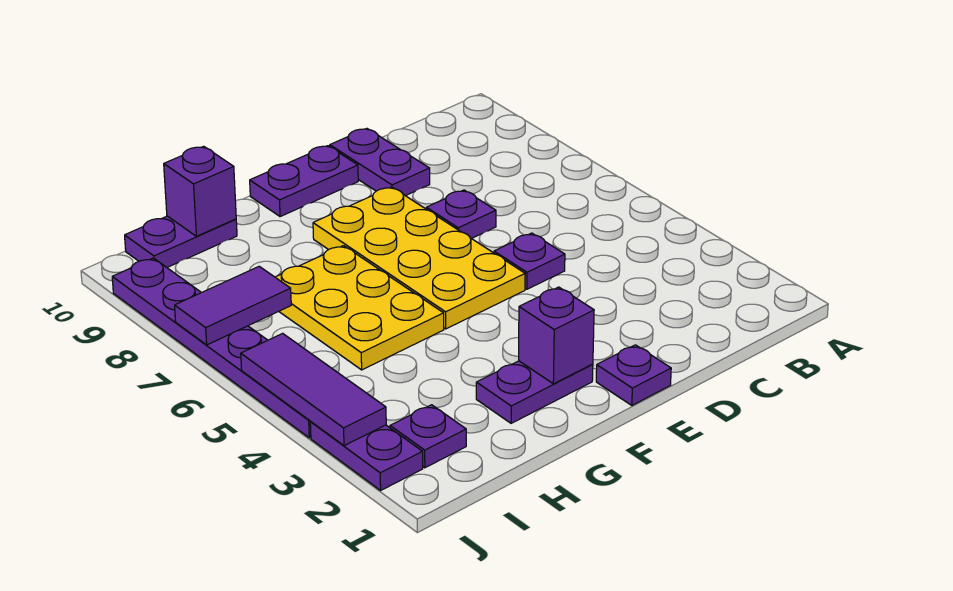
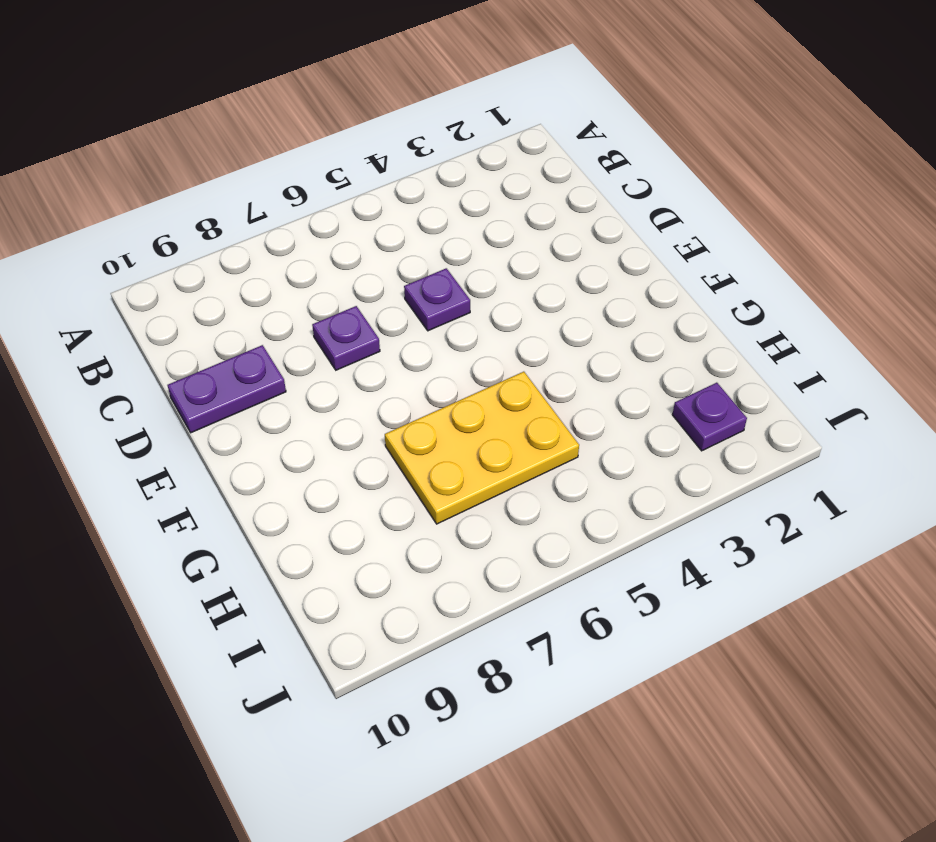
none -> purple 1x1 plate [596,345,671,405]
none -> yellow 2x4 plate [313,187,525,329]
none -> purple 1x2 plate [250,146,358,217]

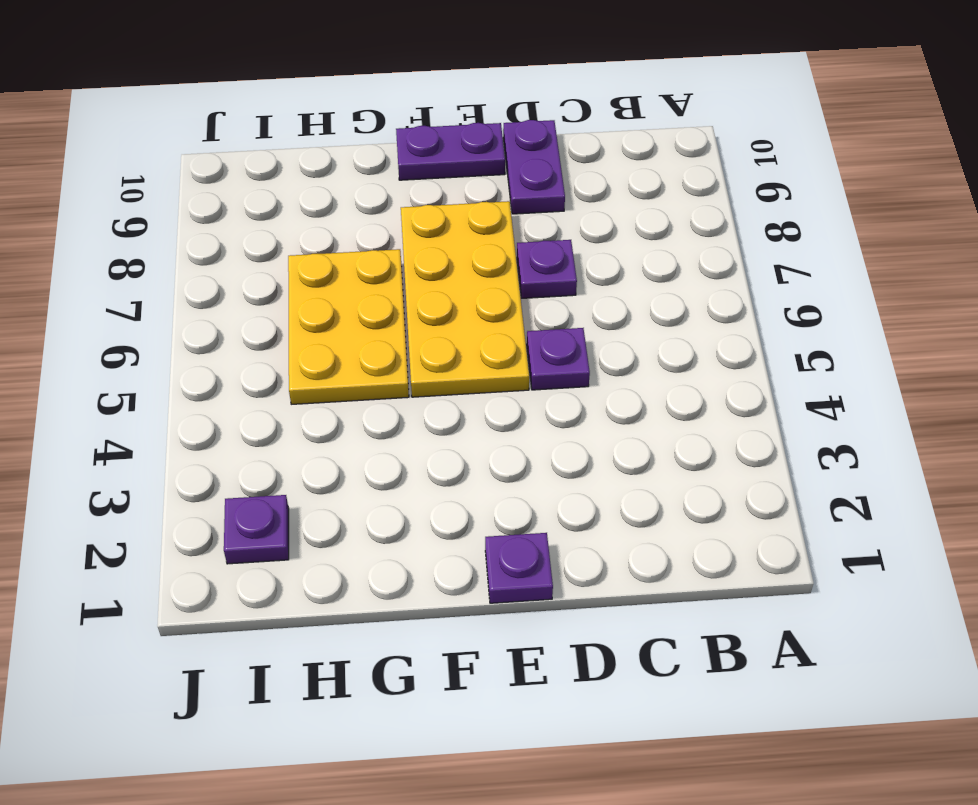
none -> purple 1x2 plate [476,361,593,423]
none -> purple 1x2 plate [125,216,237,267]
none -> purple 1x2 plate [310,422,423,490]

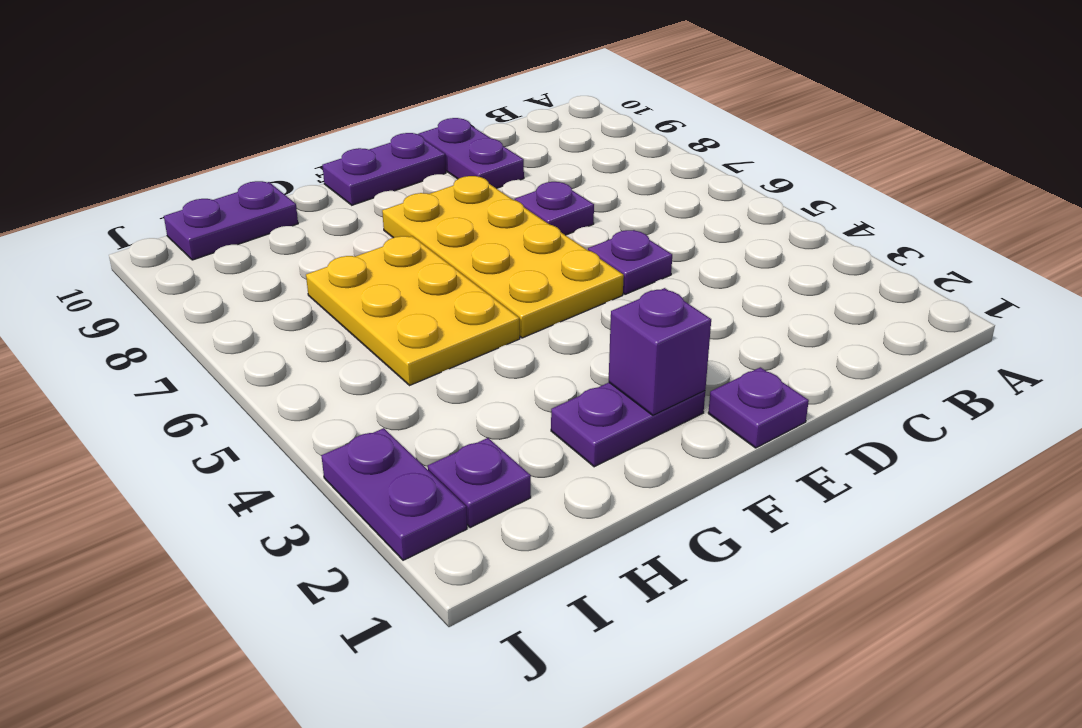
none -> purple 1x6 plate [112,258,311,438]
none -> purple 1x1 brick [164,146,236,236]
none -> purple 1x2 tile [175,266,291,345]

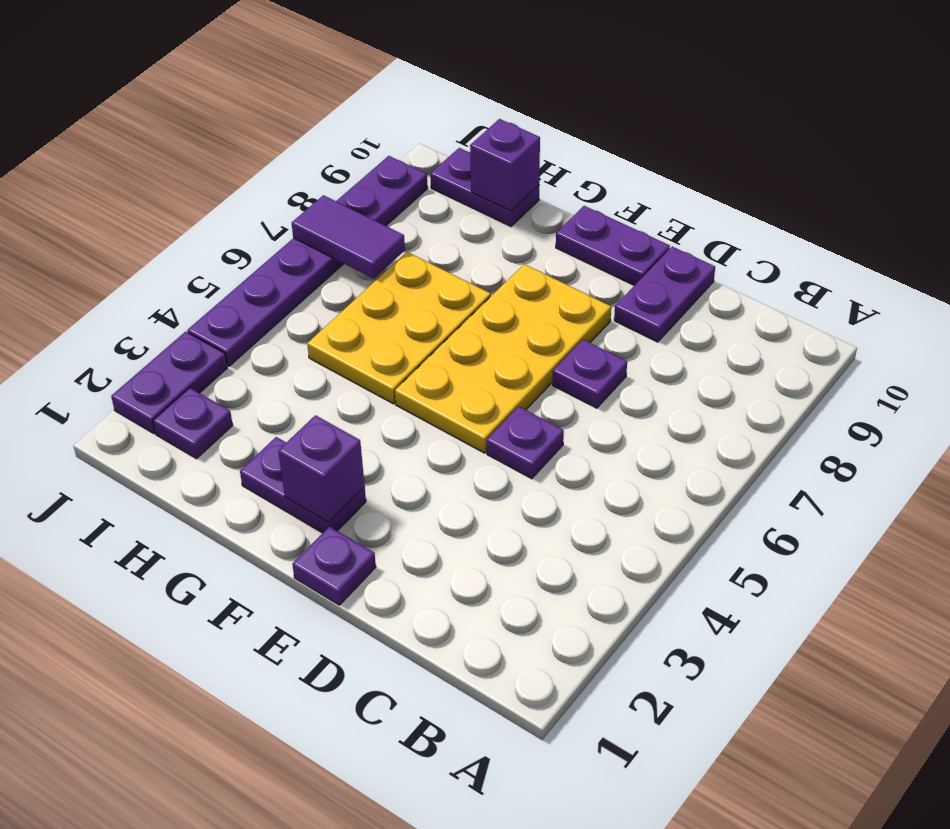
none -> purple 1x3 tile [241,333,386,446]

